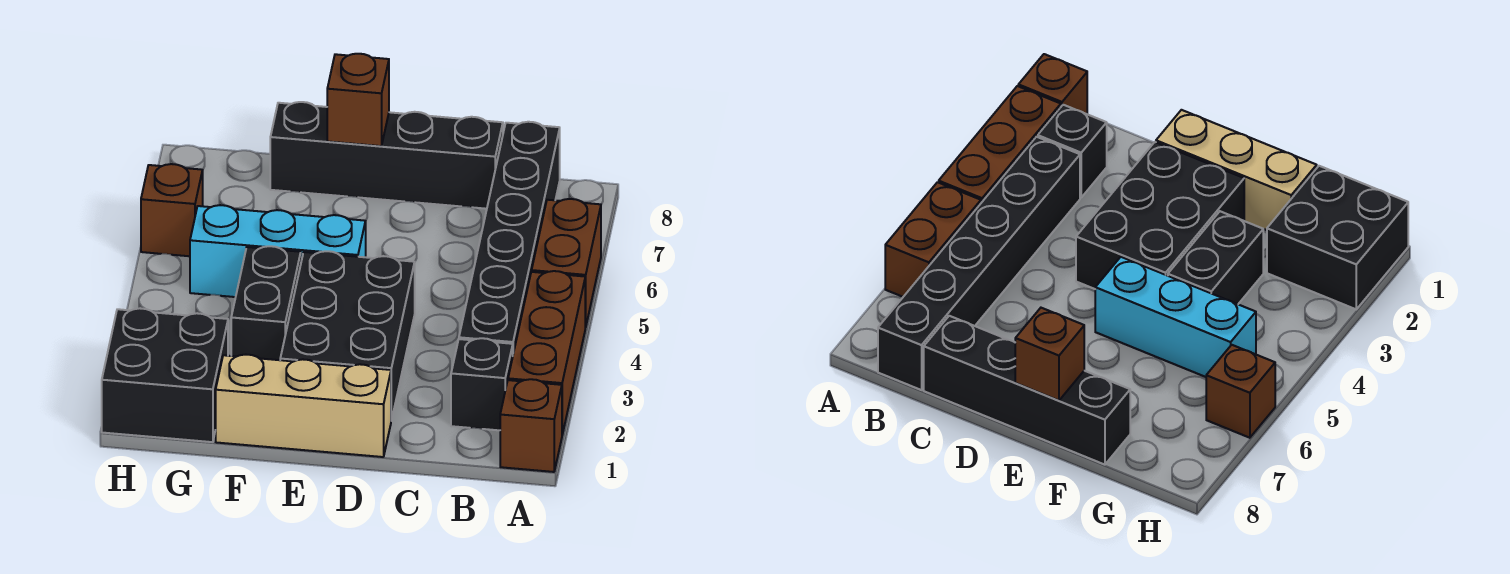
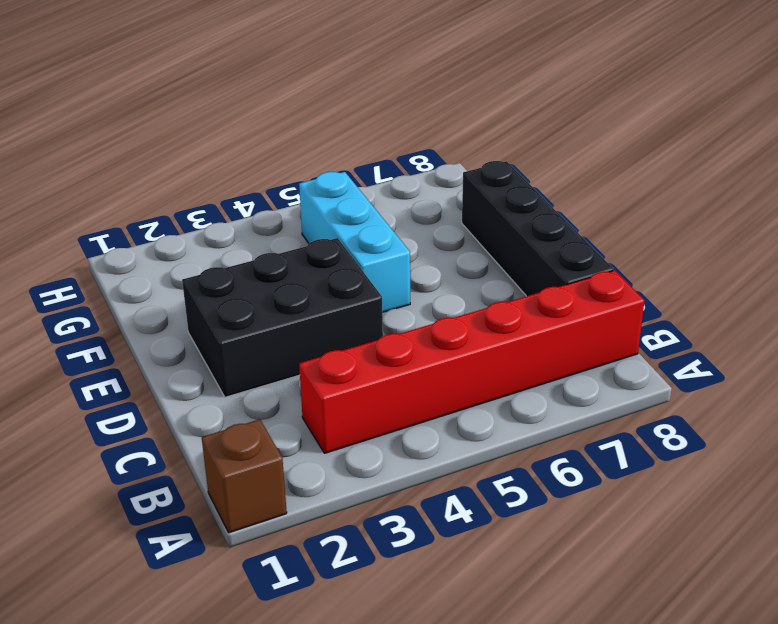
red 1x6 brick [299,270,645,453] -> black 1x6 brick [459,122,560,353]
none -> brown 1x3 brick [508,271,585,435]
none -> brown 1x2 brick [532,199,601,327]
none -> black 1x1 brick [451,338,513,430]

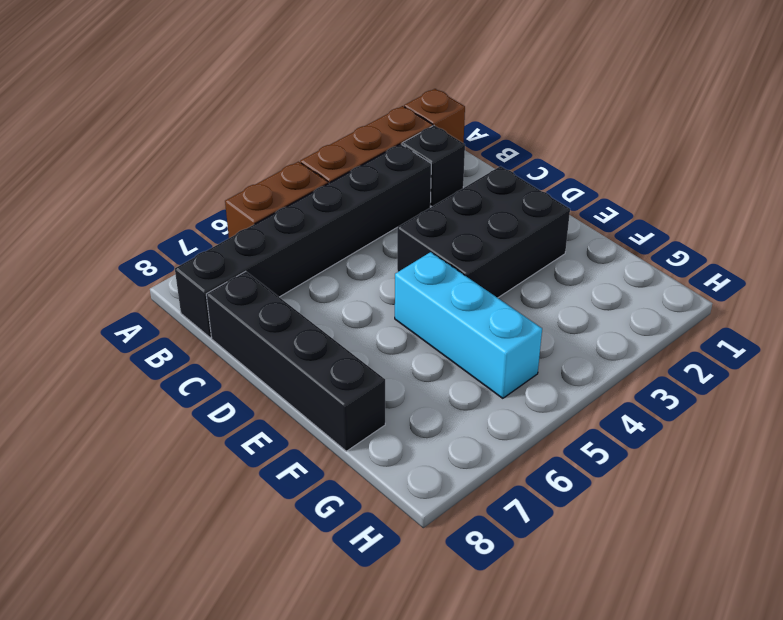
none -> tan 1x3 brick [216,355,391,457]
none -> black 1x2 brick [231,246,301,360]
none -> black 2x2 brick [102,308,228,442]

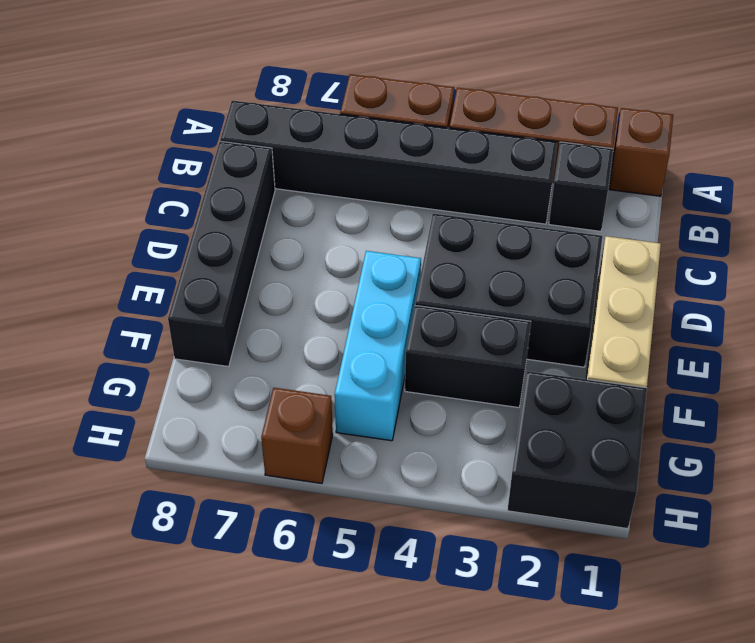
none -> brown 1x1 brick [327,54,389,146]

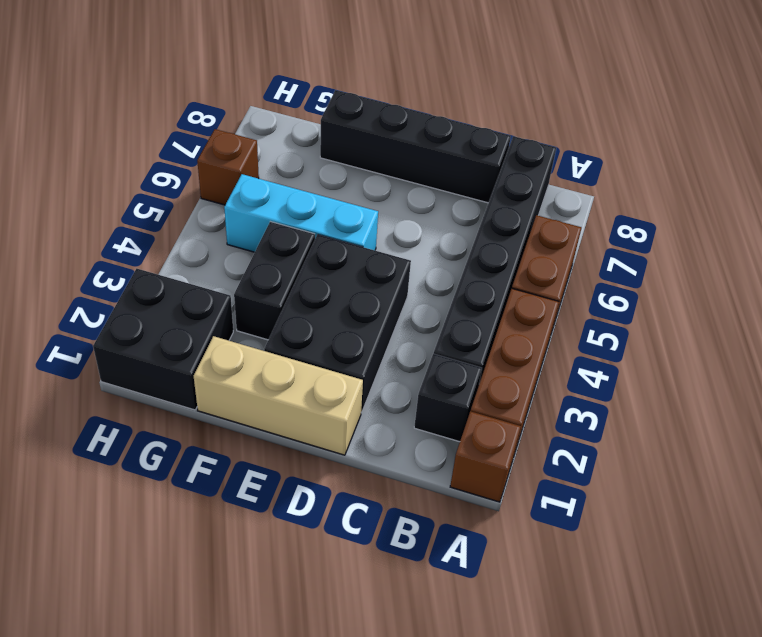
none -> brown 1x1 brick [327,54,389,146]

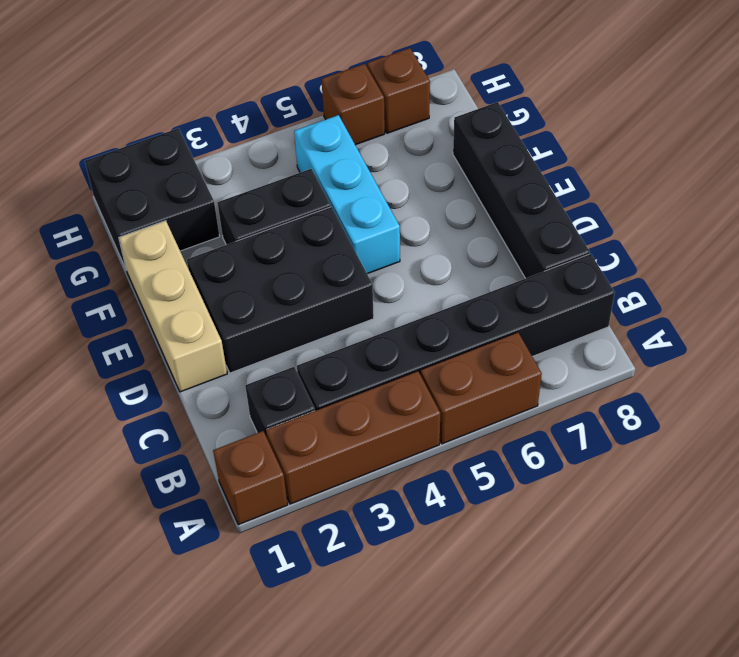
brown 1x1 brick [367,48,430,133] -> brown 1x1 brick moved to [327,54,389,146]

